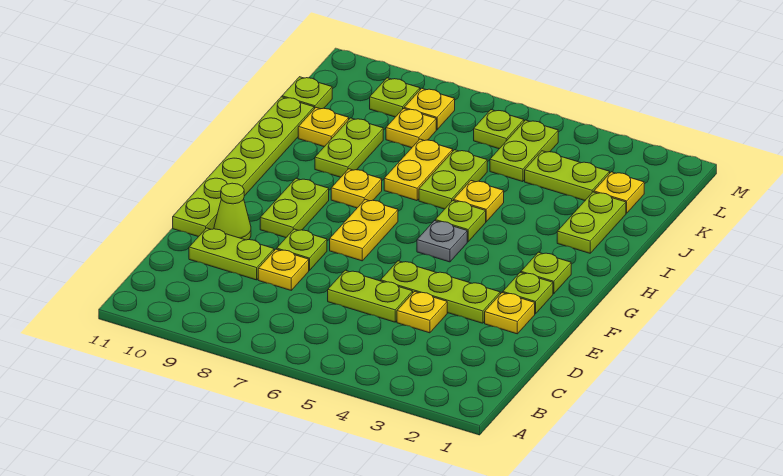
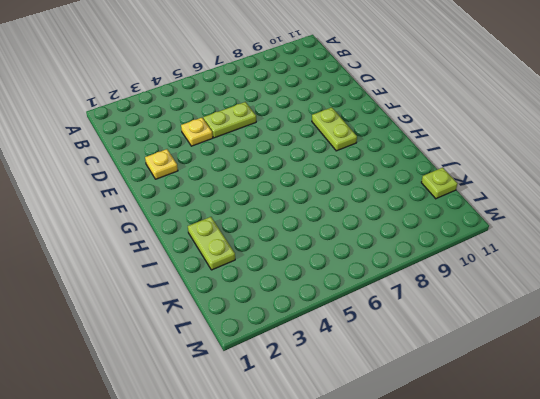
none -> yellow 1x1 plate [258,249,309,290]
none -> lime 1x2 plate [189,228,274,280]
none -> lime 1x3 plate [381,261,500,323]
none -> lime 1x1 plate [277,229,327,270]

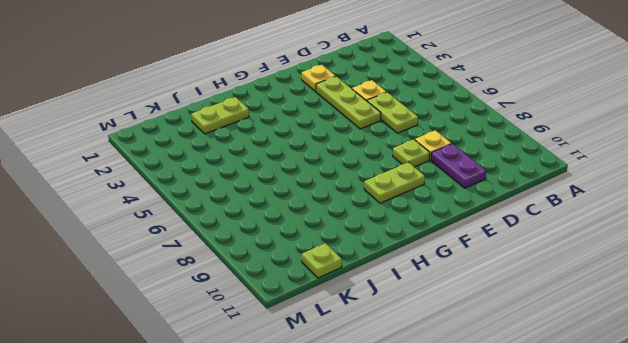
purple 1x2 plate [431,144,486,188] -> lime 1x2 plate [189,228,274,280]
none -> lime 1x1 cone [214,183,251,240]
none -> lime 1x6 plate [173,97,314,237]
none -> lime 1x1 plate [503,272,553,314]
none -> yellow 1x2 plate [330,199,398,261]

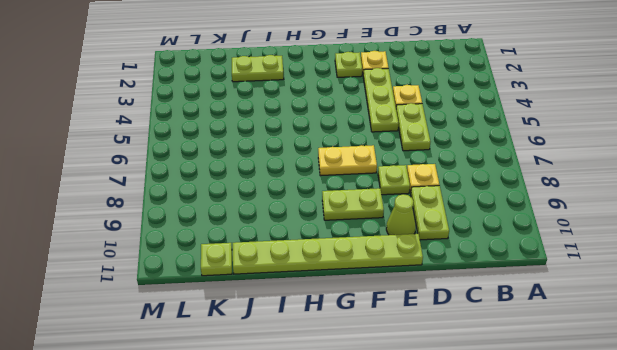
none -> lime 1x1 plate [521,252,571,294]
none -> grey 1x1 plate [417,221,467,262]
none -> lime 1x1 plate [435,201,486,242]
none -> yellow 1x1 plate [331,169,382,208]

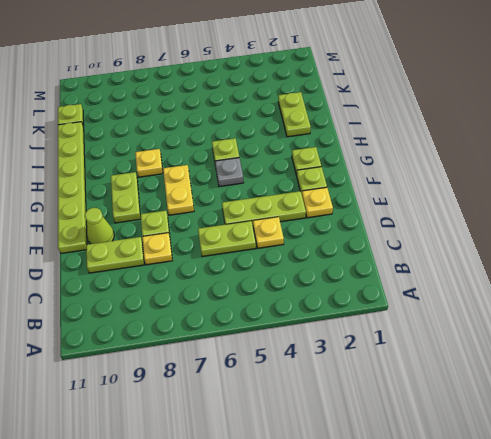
none -> yellow 1x1 plate [453,181,504,222]
none -> lime 1x2 plate [419,150,487,209]
none -> yellow 1x2 plate [384,139,453,201]
none -> lime 1x2 plate [315,118,383,177]

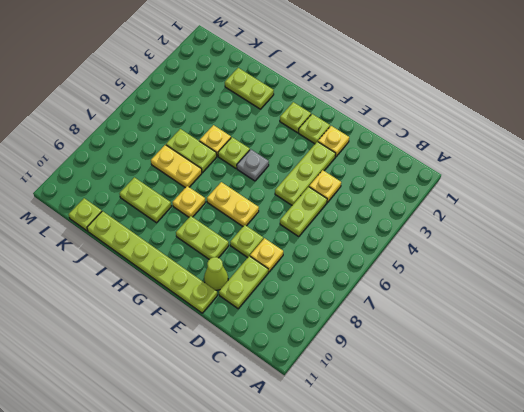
none -> yellow 1x1 plate [298,108,349,147]
none -> yellow 1x1 plate [594,172,644,213]
none -> lime 1x2 plate [525,151,610,200]
none -> lime 1x2 plate [490,120,558,182]

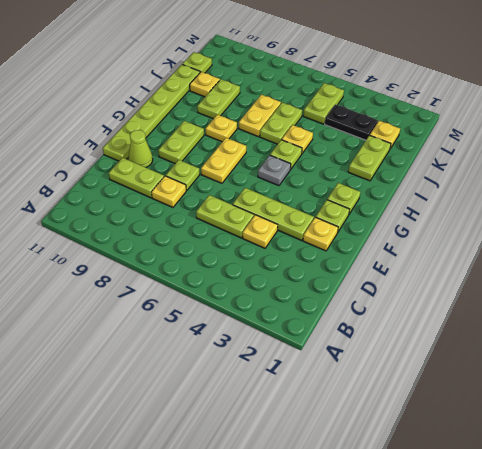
black 1x2 plate [325,104,378,140] -> lime 1x2 plate [525,151,610,200]
none -> yellow 1x1 plate [386,109,436,148]
none -> lime 1x1 plate [474,110,524,149]
none -> yellow 1x1 plate [404,88,455,130]
none -> lime 1x1 plate [370,78,420,117]

